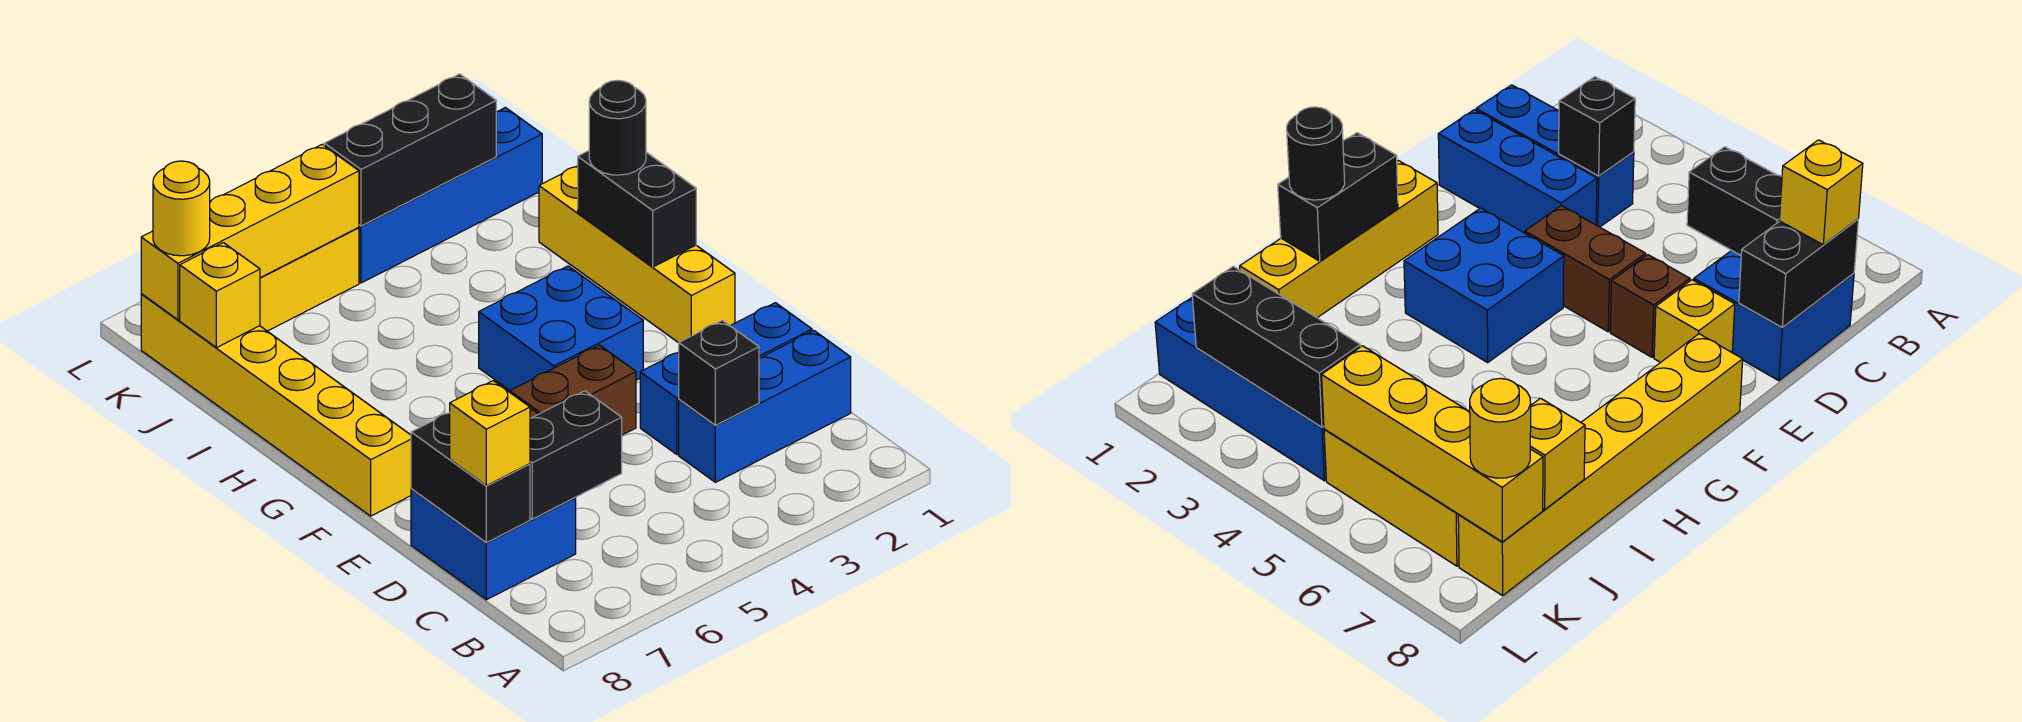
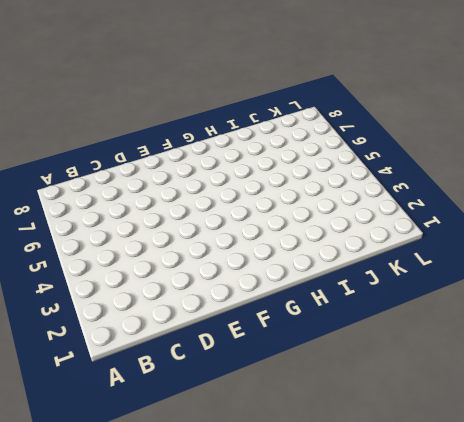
none -> blue 1x3 brick [679,331,851,482]
none -> blue 2x2 brick [411,489,576,600]
none -> blue 1x3 brick [640,303,812,454]

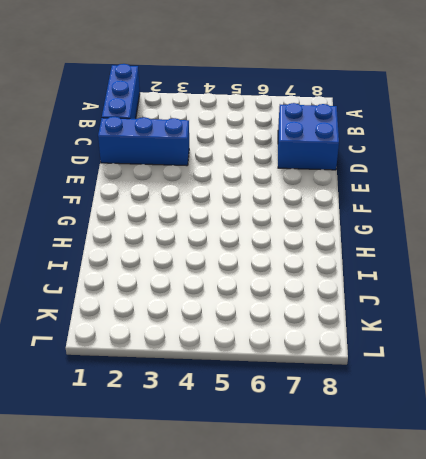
blue 1x3 brick [102,64,140,119] -> blue 1x3 brick turned to [679,331,851,482]
none -> brown 1x2 brick [510,345,636,435]
none -> brown 1x1 brick [1610,255,1690,357]
none -> yellow 1x1 brick [1654,280,1735,363]

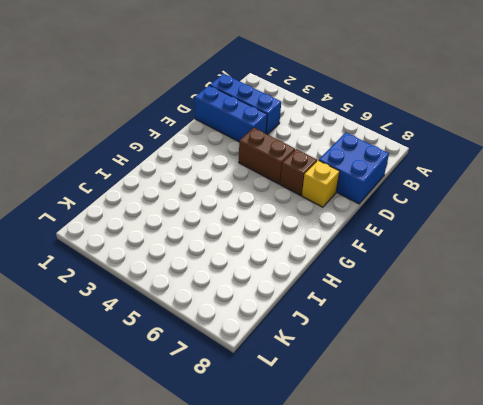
none -> yellow 1x4 brick [539,166,735,343]
none -> blue 2x2 brick [479,266,643,391]
none -> yellow 1x6 brick [141,294,411,516]

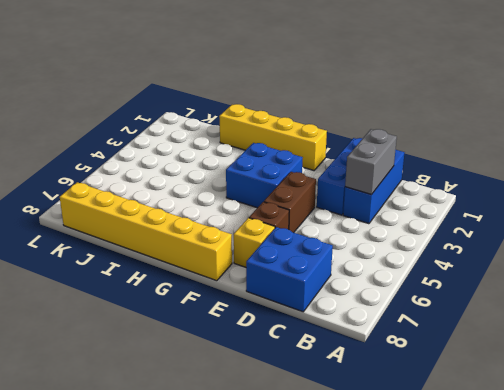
grey 1x2 brick [345,129,397,195] -> black 1x1 brick [679,320,759,425]
none -> blue 1x4 brick [359,108,542,283]
none -> yellow 1x3 brick [260,228,359,331]
none -> black 1x2 brick [530,391,622,519]

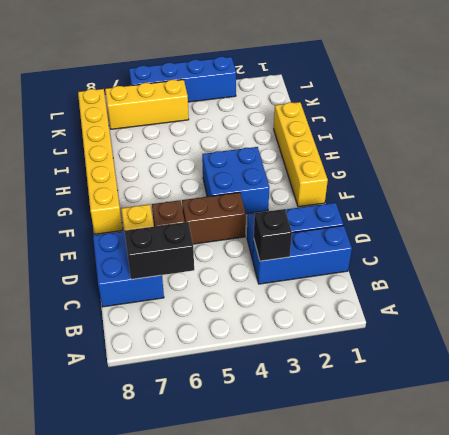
blue 1x4 brick [129,57,236,102] -> blue 1x4 brick moved to [359,108,542,283]
none -> black 1x2 brick [411,412,530,543]
none -> black 1x2 brick [578,151,696,267]
none -> yellow 1x1 brick [180,243,260,348]

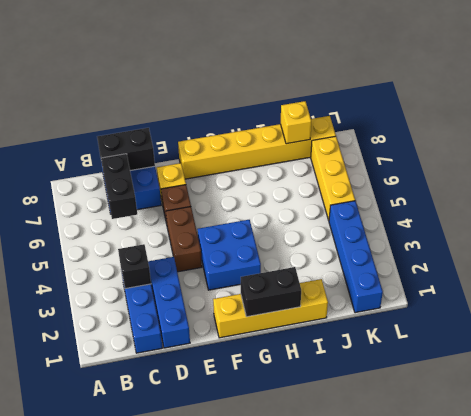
none -> black 1x3 brick [324,74,496,226]
none -> yellow 1x4 brick [141,144,359,320]
none -> yellow 1x1 brick [450,381,530,486]

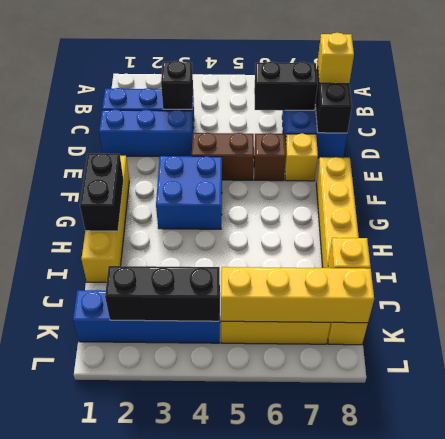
none -> black 1x1 round brick [589,80,646,175]
none -> yellow 1x1 round brick [153,161,210,256]

